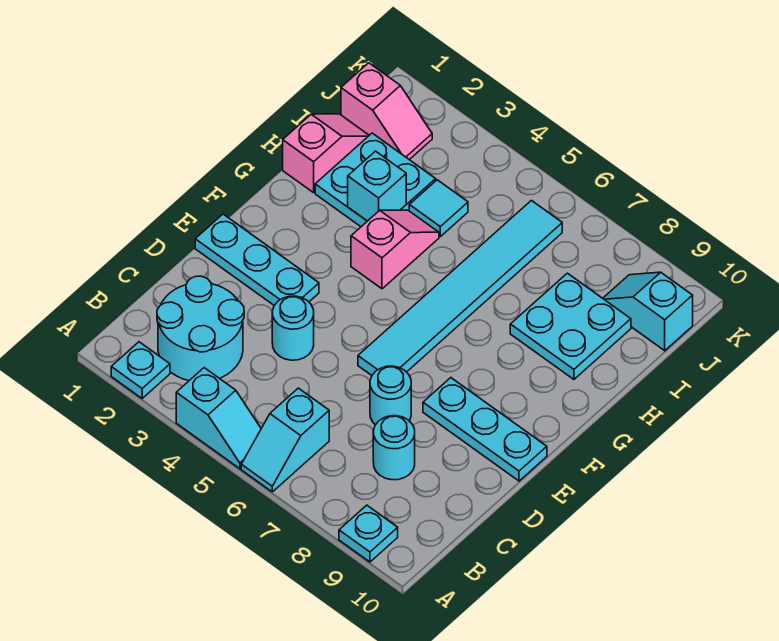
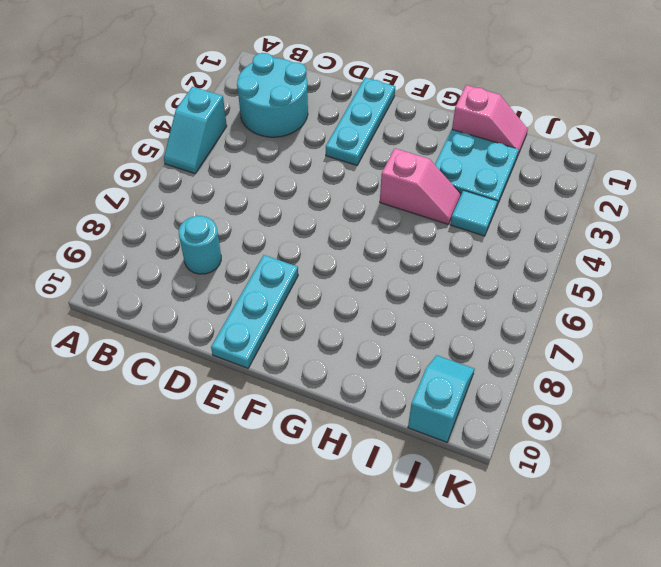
none -> cyan 1x1 plate [111,342,170,398]
none -> cyan 1x2 slope [241,388,329,492]
none -> cyan 1x1 plate [339,505,398,562]

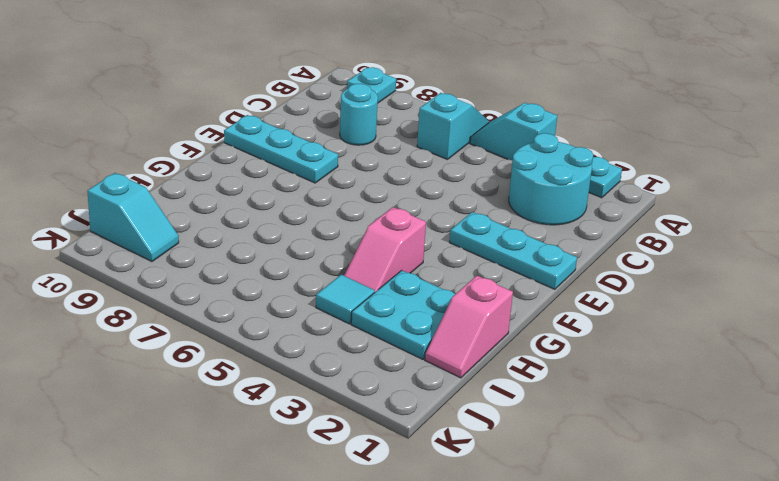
none -> cyan 1x1 round brick [272,296,314,360]
none -> cyan 1x1 round brick [370,366,411,425]
none -> cyan 1x6 tile [358,201,562,375]

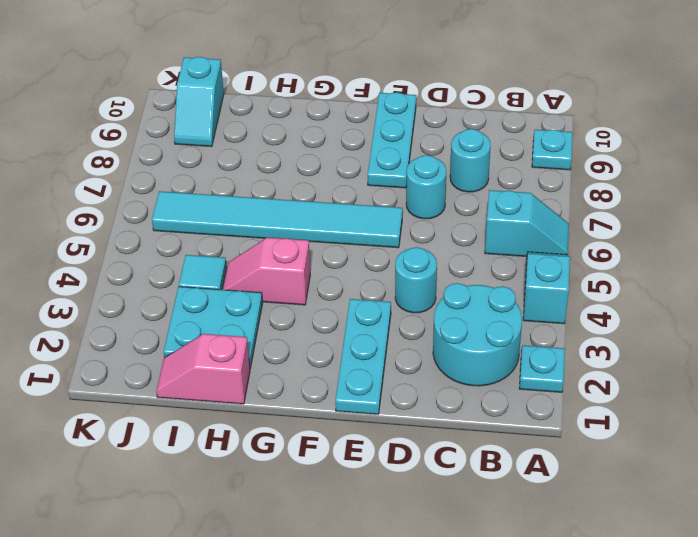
none -> cyan 2x2 plate [510,273,631,379]
none -> pink 1x2 slope [341,63,432,160]
none -> cyan 1x1 brick [348,151,406,221]

